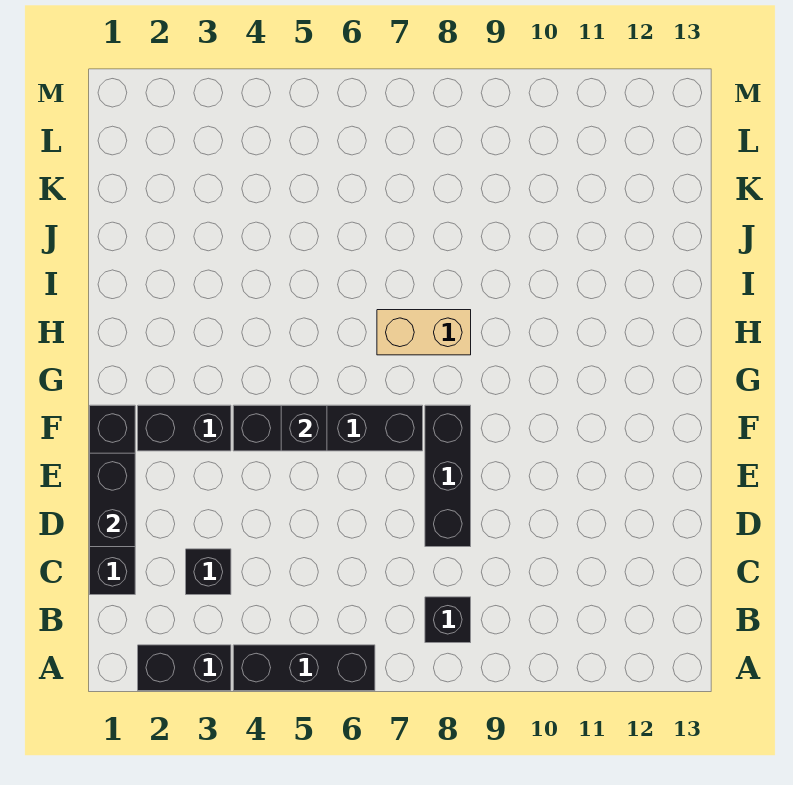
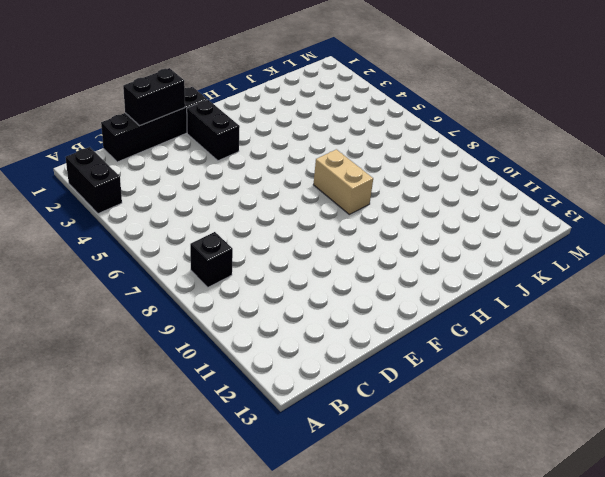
none -> black 1x3 brick [233,645,375,691]
none -> black 1x1 brick [186,549,231,595]

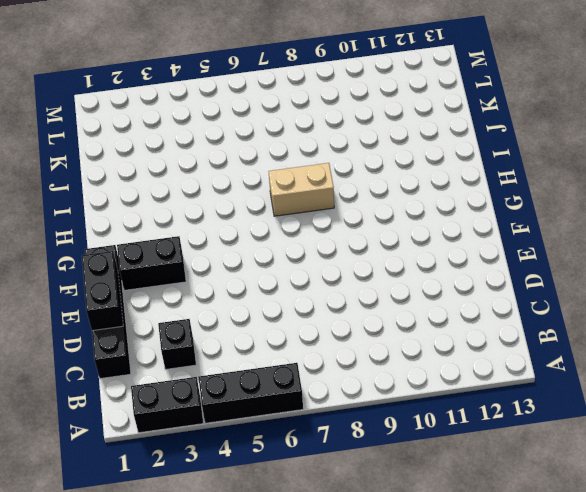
none -> black 1x1 brick [425,597,471,643]
none -> black 1x3 brick [425,405,471,547]

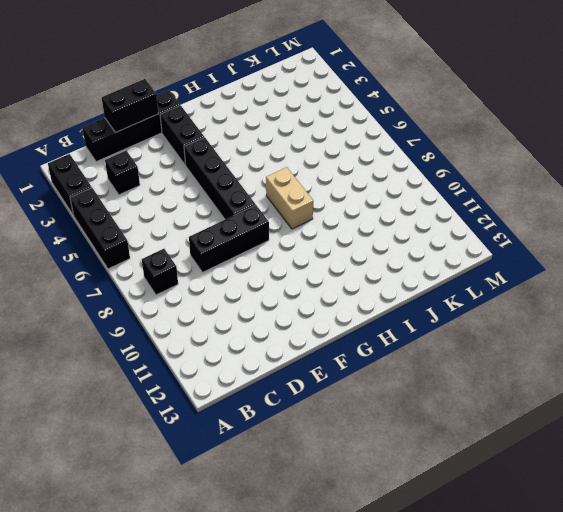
none -> black 1x1 brick [281,405,327,451]

